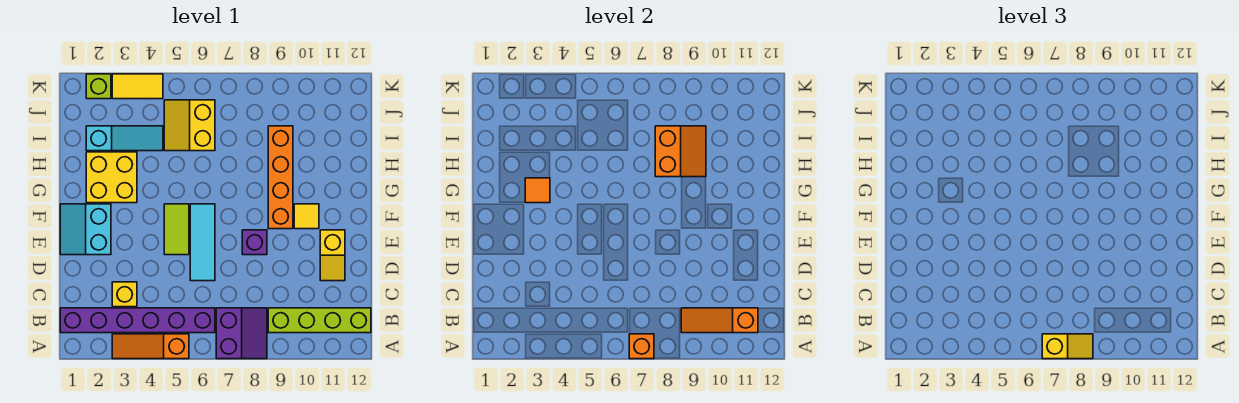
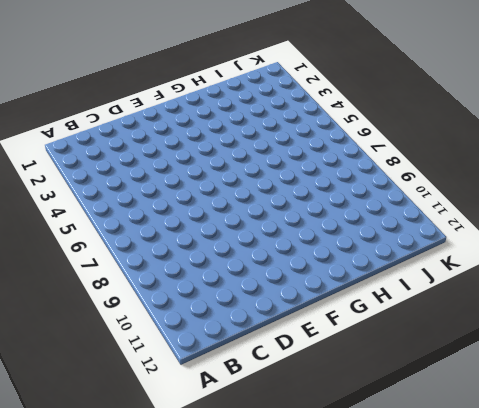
none -> orange 1x3 slope [112,334,189,359]
none -> purple 2x2 slope [216,308,267,359]
none -> purple 1x6 brick [60,308,215,333]

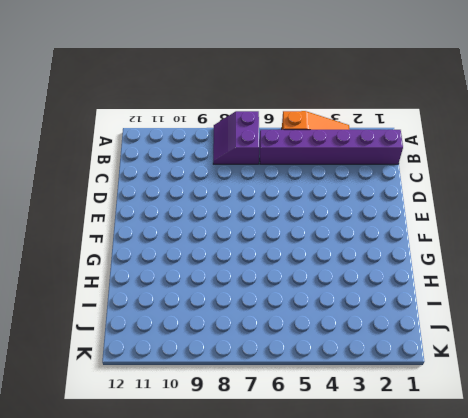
none -> lime 1x4 brick [268,308,371,333]
none -> yellow 1x1 brick [112,282,137,307]
none -> cyan 1x3 tile [190,204,215,281]

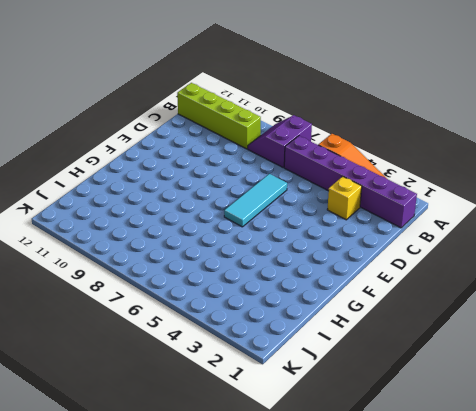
none -> yellow 1x2 slope [320,230,345,281]
none -> cyan 2x2 slope [60,204,111,255]
none -> lime 1x2 tile [164,204,189,255]

